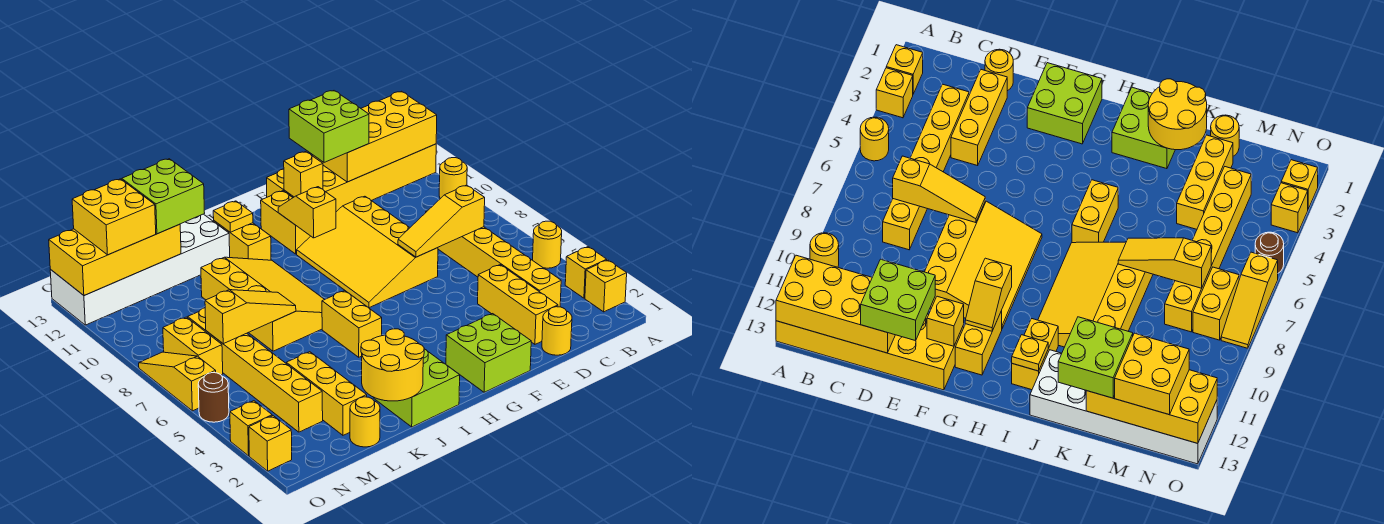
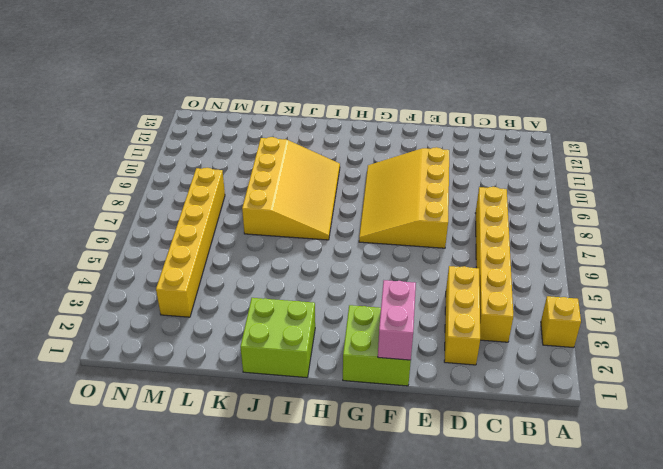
pink 1x2 brick [378,280,416,360] -> none
none -> yellow 1x1 brick [585,260,627,312]
none -> yellow 1x1 round brick [533,221,562,268]
none -> yellow 1x1 round brick [439,158,467,199]
none -> yellow 2x6 brick [267,144,436,212]

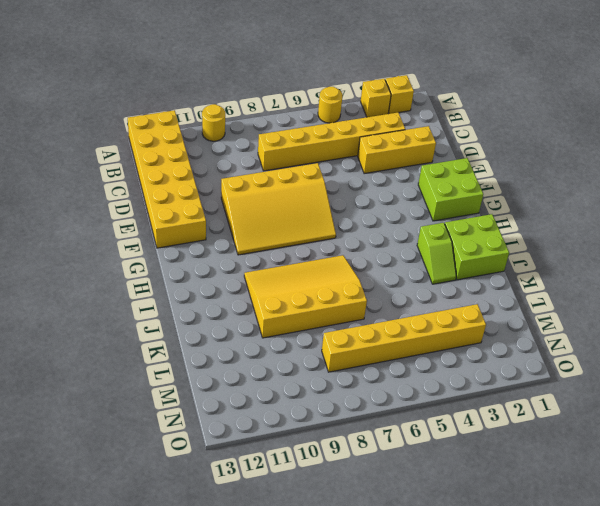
lime 1x2 slope [417,223,456,284] -> none
none -> yellow 1x1 round brick [542,307,572,355]
none -> yellow 1x2 brick [261,191,310,254]
none -> yellow 1x2 brick [322,291,382,357]
none -> yellow 1x2 brick [214,221,271,260]

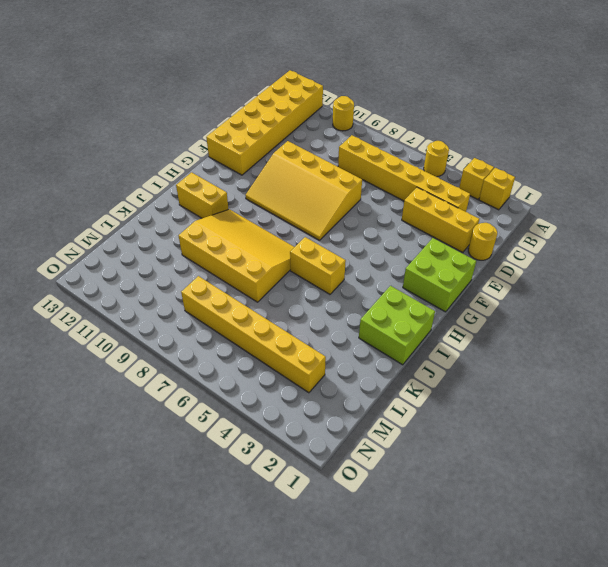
none -> yellow 1x2 brick [261,191,310,254]
none -> white 2x6 brick [50,214,230,325]
none -> yellow 1x1 round brick [350,397,380,447]
none -> yellow 1x3 brick [286,352,367,435]

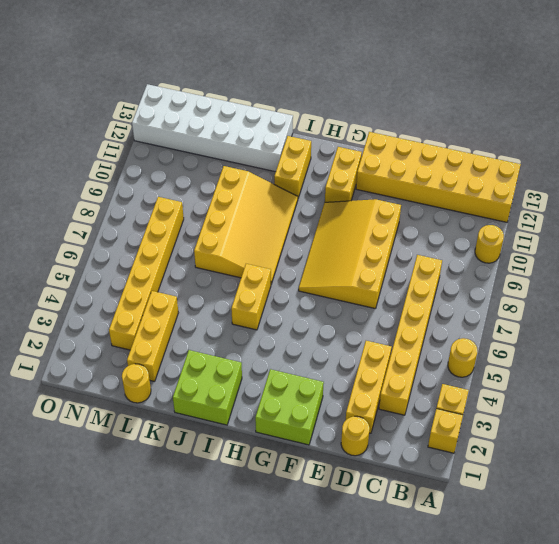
none -> yellow 1x2 brick [163,317,223,375]
none -> yellow 1x1 brick [249,416,292,471]
none -> yellow 1x1 brick [230,401,272,456]
none -> brown 1x1 round brick [198,373,229,422]

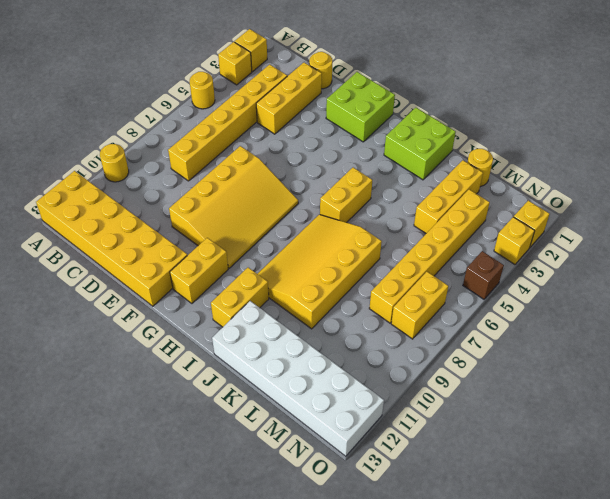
brown 1x1 brick [463,251,504,299] -> brown 1x1 round brick [198,373,229,422]
none -> yellow 1x3 slope [139,352,216,411]
none -> yellow 2x4 brick [312,91,437,182]
none -> yellow 1x3 slope [398,185,485,257]
none -> yellow 1x1 brick [284,152,323,197]

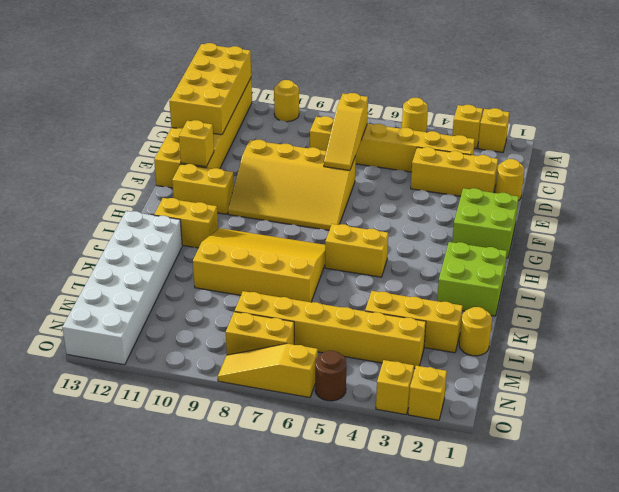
none -> yellow 1x2 slope [278,187,336,238]
none -> yellow 1x1 plate [213,201,253,232]
none -> yellow 2x2 round brick [361,329,424,401]
none -> yellow 1x3 slope [205,290,296,344]

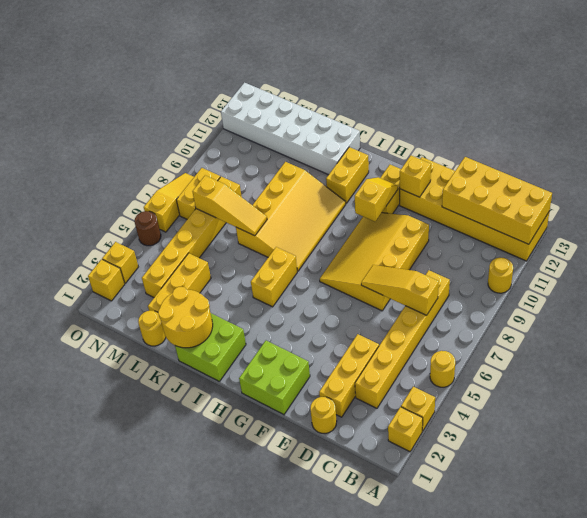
none -> yellow 1x1 plate [213,201,253,232]
none -> yellow 2x4 brick [49,224,181,296]
none -> lime 2x2 brick [289,91,369,162]
none -> lime 2x2 brick [122,159,204,234]

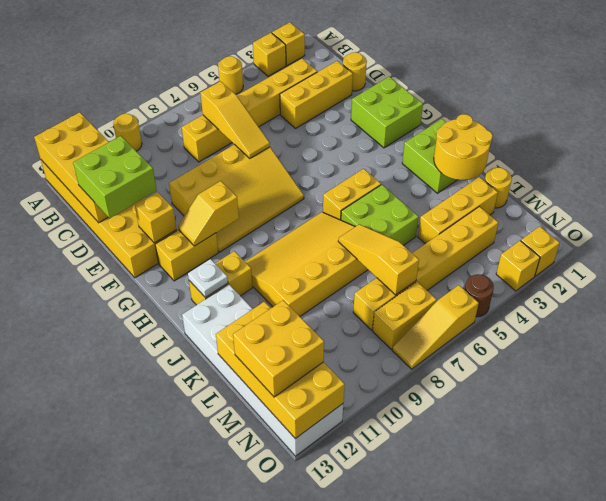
white 1x1 plate [188,259,228,298] -> yellow 1x1 plate [213,201,253,232]
lime 2x2 brick [341,185,419,246] -> lime 2x2 brick moved to [122,159,204,234]

